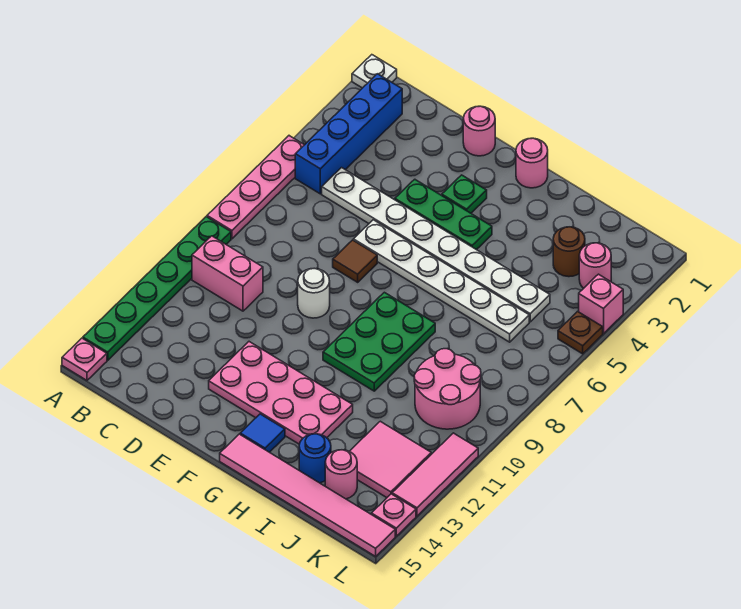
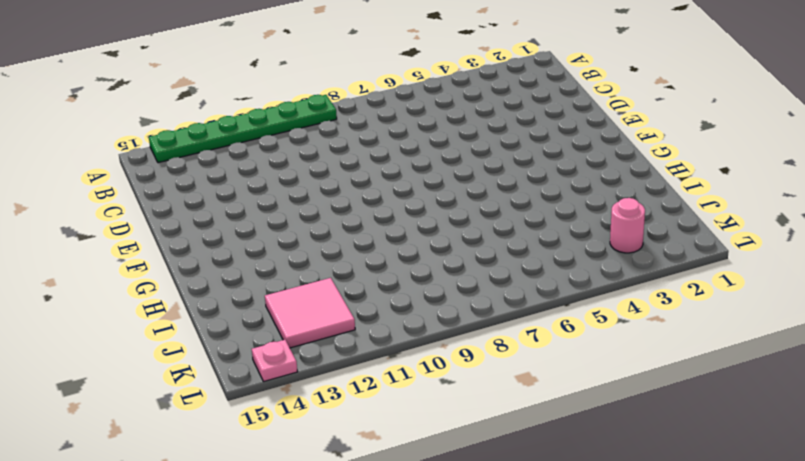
none -> white 1x1 plate [352,55,397,88]
none -> pink 1x4 plate [207,136,304,239]
none -> pink 1x1 plate [62,338,107,380]

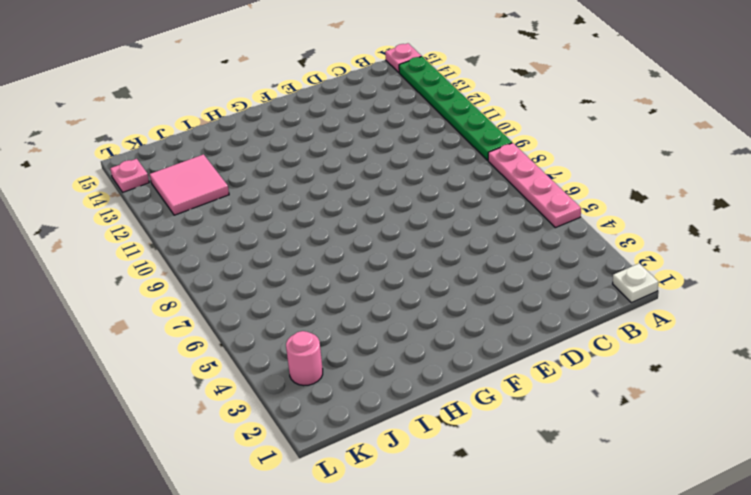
none -> blue 1x4 brick [295,74,402,194]
none -> pink 1x2 brick [192,236,263,311]
none -> white 1x8 plate [322,168,550,322]

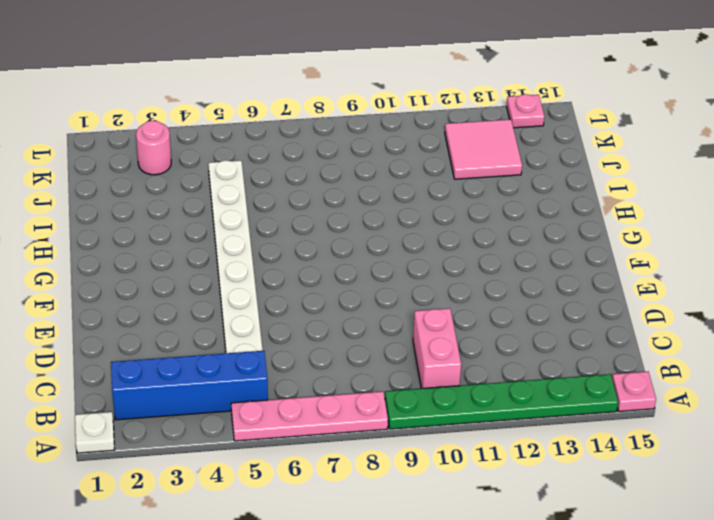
none -> pink 1x1 round brick [463,106,495,156]
none -> green 1x3 plate [395,179,492,250]
none -> white 1x6 plate [353,220,529,342]

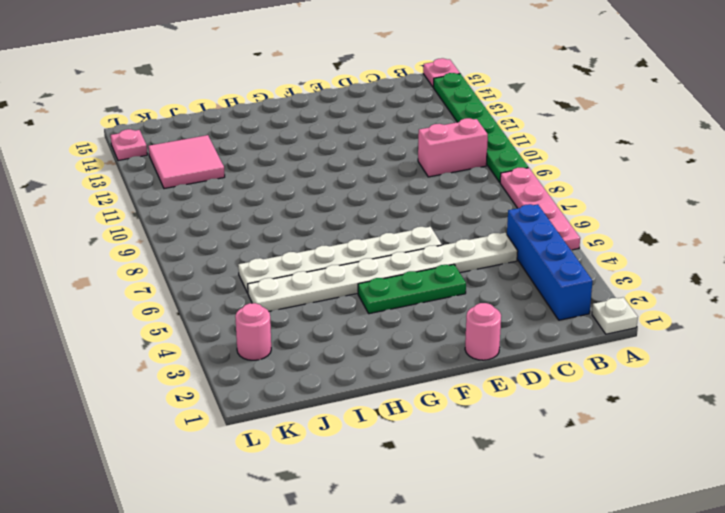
none -> brown 1x1 tile [333,240,377,282]
none -> white 1x1 round brick [298,269,330,318]
none -> pink 2x4 plate [209,342,353,444]

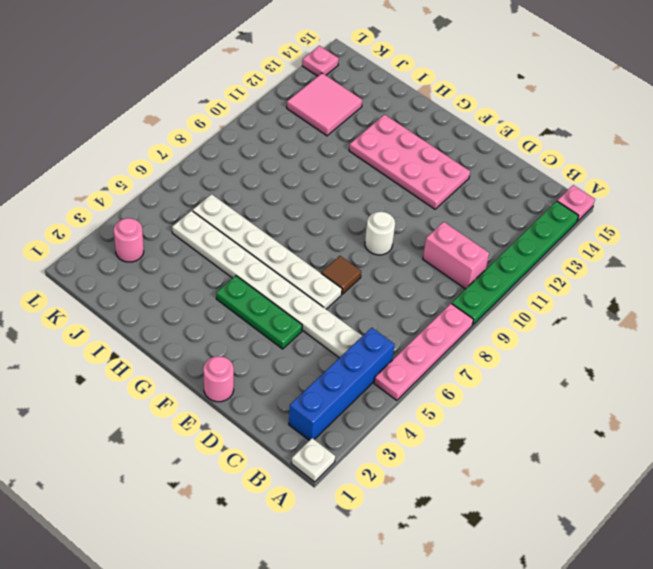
none -> green 1x1 plate [442,175,487,213]
none -> pink 1x1 round brick [516,138,548,188]
none -> green 2x3 plate [323,292,435,391]

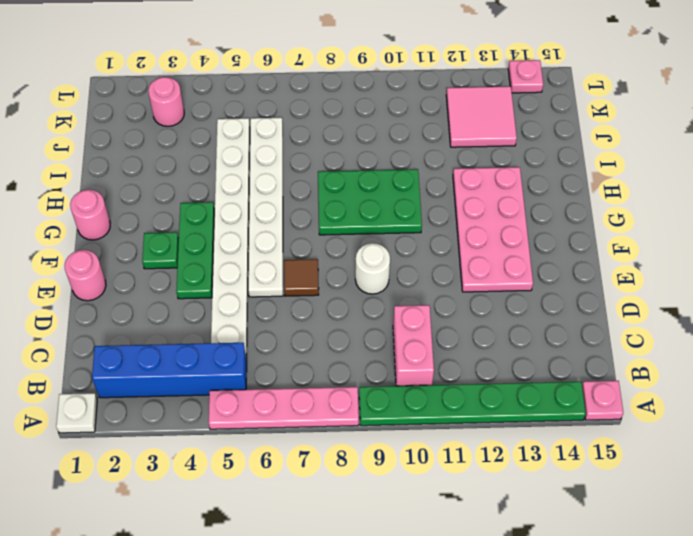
none -> blue 1x1 tile [240,414,285,452]
none -> pink 1x6 tile [220,434,395,556]
none -> blue 1x1 round brick [299,434,331,483]

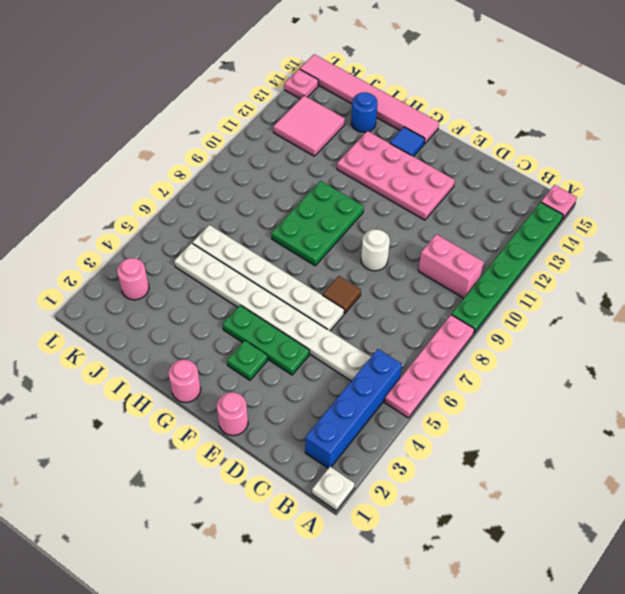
none -> brown 1x1 round brick [553,227,585,277]
none -> pink 2x2 round brick [414,349,481,429]
none -> pink 1x1 round brick [325,450,357,499]

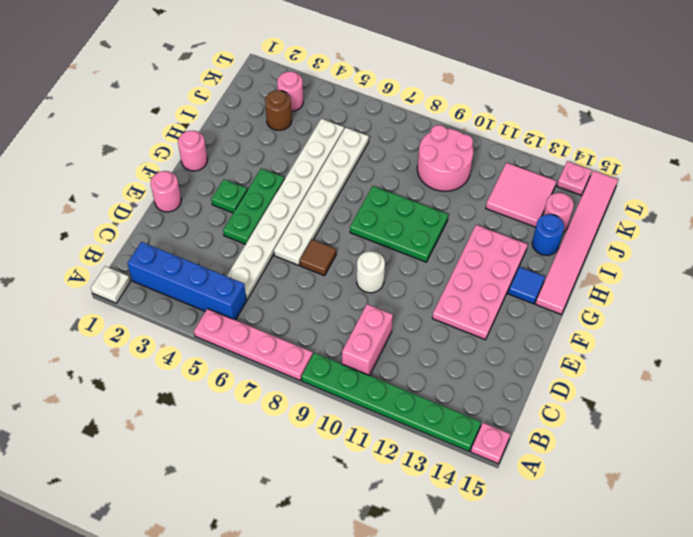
none -> pink 1x1 brick [579,274,623,334]
none -> brown 1x1 plate [558,312,603,354]
none -> pink 1x3 tile [392,433,478,516]

